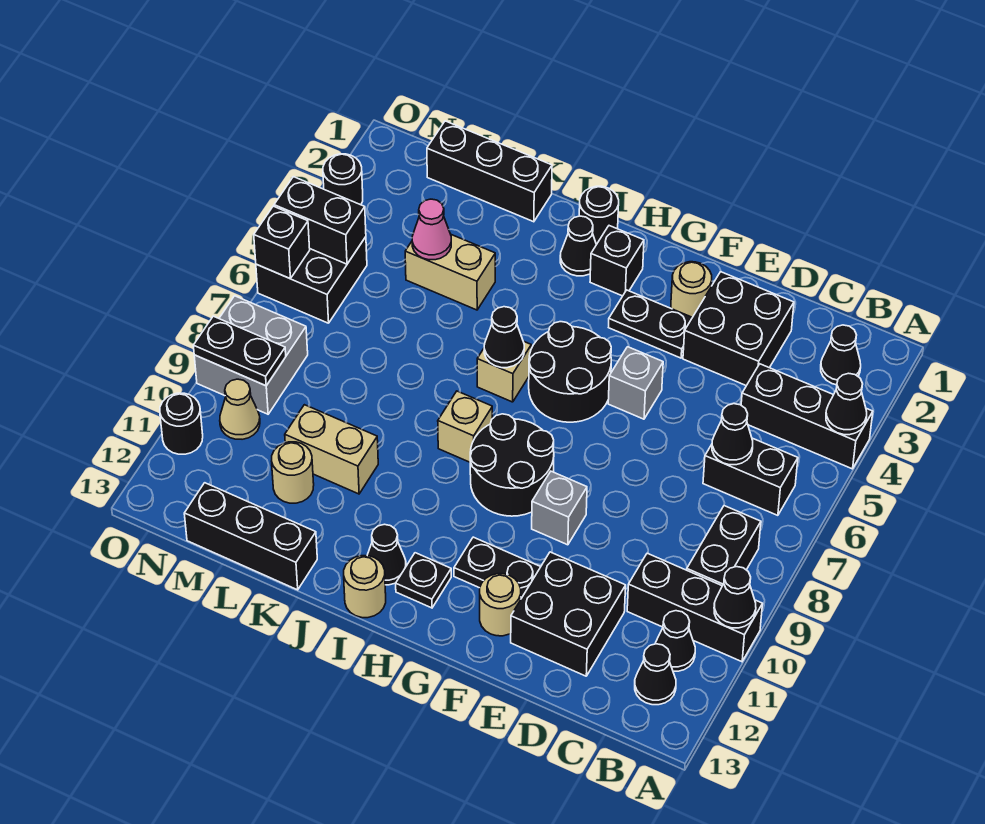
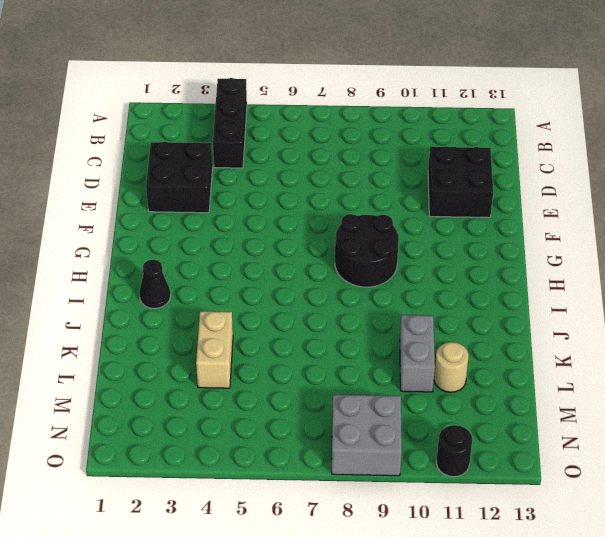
grey 1x2 brick [400,315,435,392] -> tan 1x2 brick [285,405,378,494]
none -> black 1x3 brick [627,553,762,662]
none -> black 1x1 cone [821,325,861,385]
none -> black 1x2 brick [703,438,798,515]
none -> black 1x2 brick [687,506,761,586]

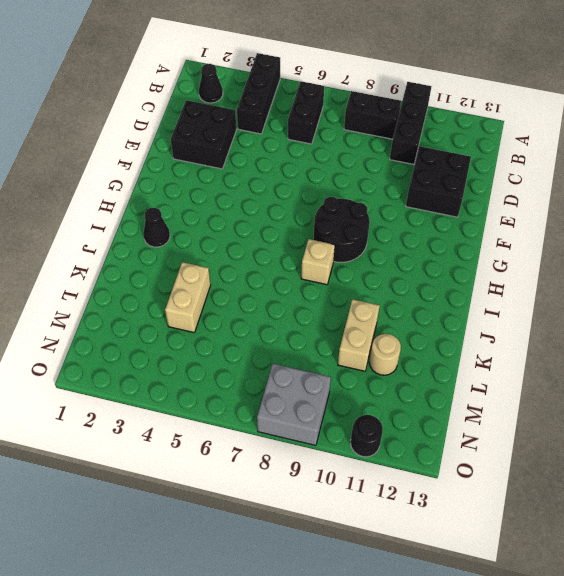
none -> black 1x1 cone [655,611,695,671]
none -> black 1x1 cone [635,644,676,705]
none -> tan 1x1 round brick [671,262,712,317]
none -> black 1x2 plate [609,290,692,358]

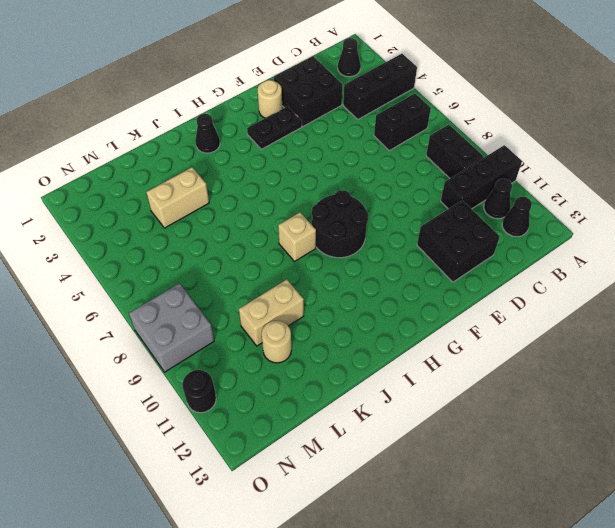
none -> grey 1x1 brick [608,347,663,419]
none -> grey 1x1 brick [532,471,587,545]
none -> black 1x2 plate [454,537,540,598]
none -> tan 1x1 round brick [480,574,521,636]

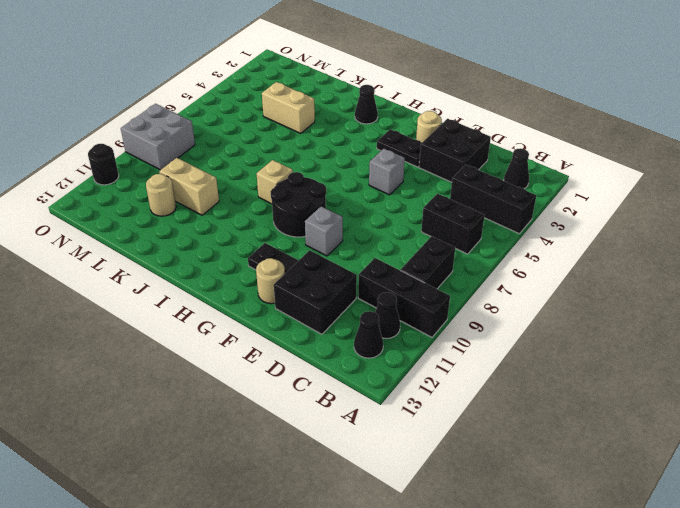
none -> black 2x2 round brick [529,322,611,422]
none -> black 1x1 brick [590,226,644,296]
none -> black 1x1 plate [396,553,451,608]
none -> black 1x1 round brick [579,186,619,245]

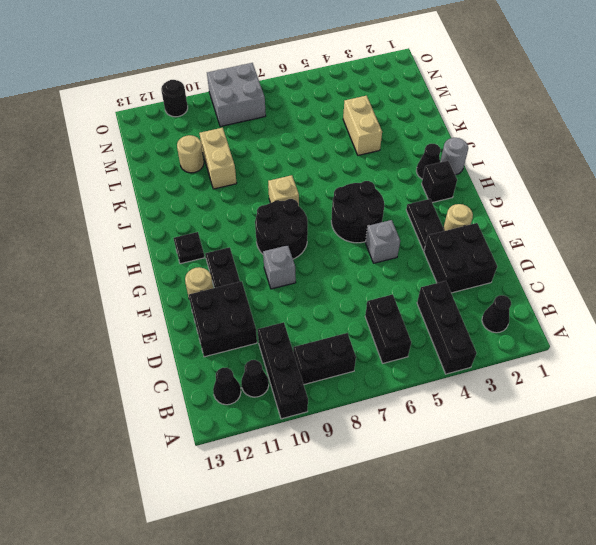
grey 1x1 round brick [440,138,468,175] -> black 1x1 round brick [579,186,619,245]
none -> tan 1x1 brick [477,341,531,402]
none -> black 1x1 cone [367,524,406,585]
none -> tan 1x1 round brick [344,556,386,618]
none -> black 1x3 brick [427,121,552,222]

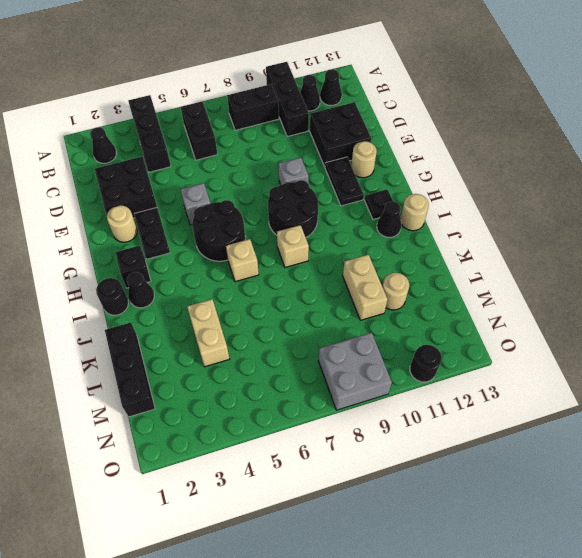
none -> black 1x3 brick [184,483,317,590]
none -> black 2x2 brick [256,237,367,323]
none -> tan 1x1 cone [220,379,260,439]
none -> black 1x1 round brick [323,154,363,205]

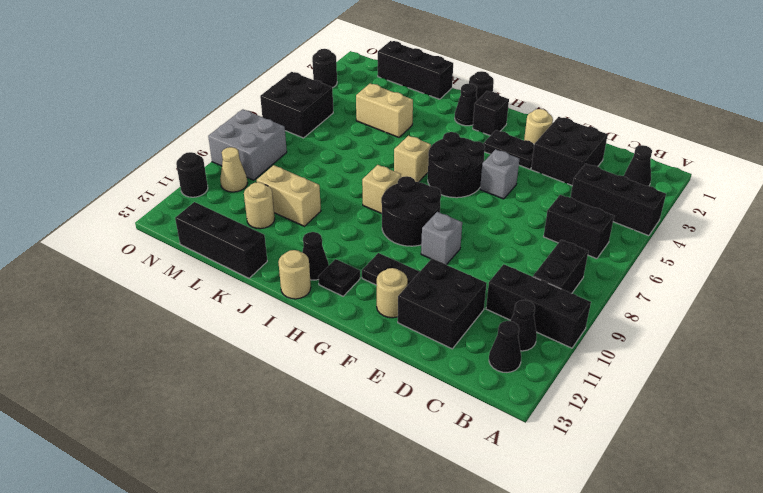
none -> black 1x1 cone [826,373,867,435]
none -> black 1x1 cone [714,567,756,628]
none -> black 1x1 cone [712,404,753,465]
none -> black 1x1 cone [484,307,524,368]

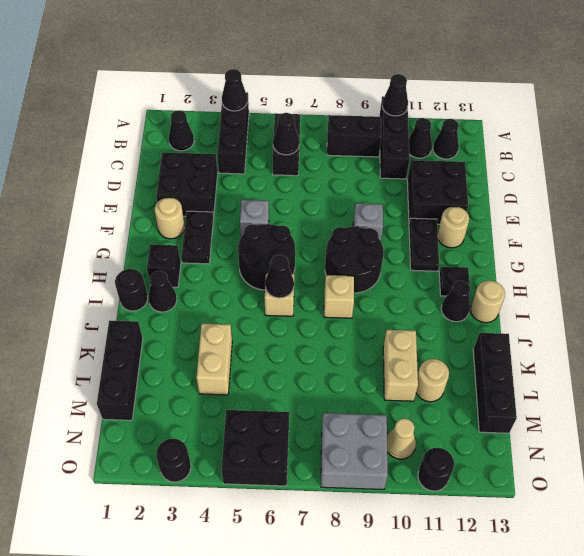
none -> pink 1x1 cone [412,199,451,260]
none -> black 1x2 brick [274,177,366,264]
none -> black 1x2 plate [193,316,286,386]
none -> black 1x1 brick [254,206,310,279]

